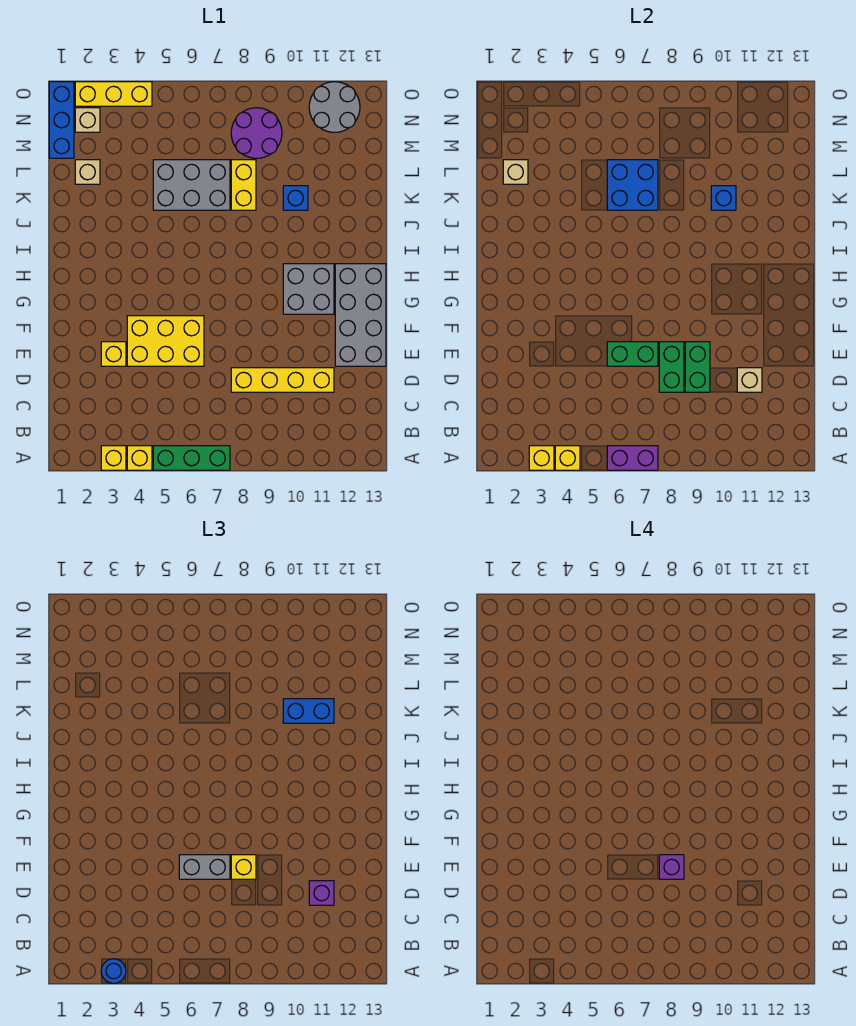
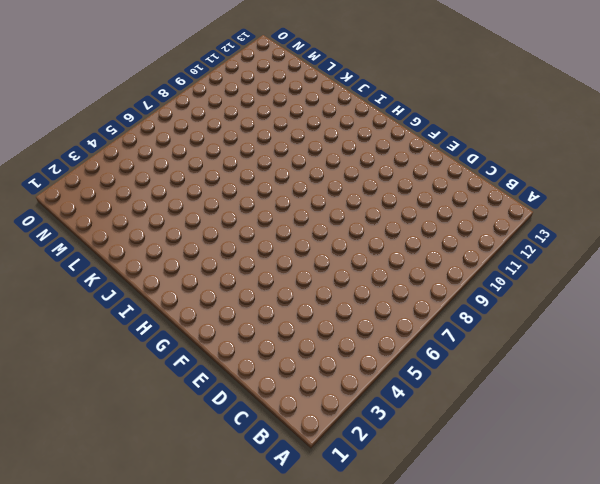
none -> yellow 1x1 brick [101,446,126,470]
none -> yellow 1x1 brick [127,446,152,470]
none -> green 1x3 brick [153,446,230,470]
none -> yellow 1x4 brick [231,368,334,392]

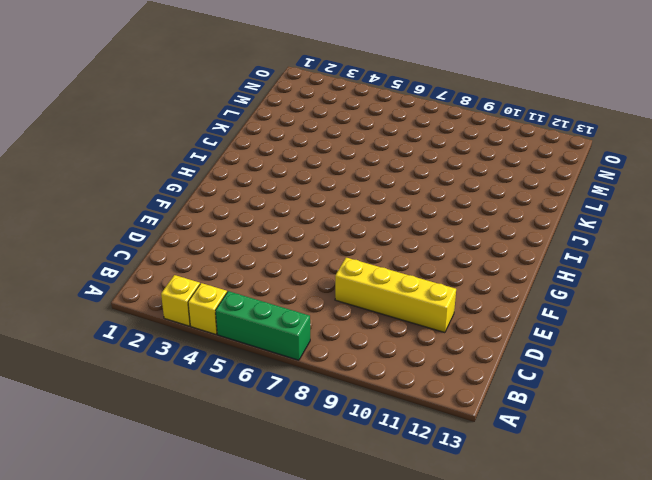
none -> yellow 1x1 brick [101,342,126,366]
none -> yellow 2x3 brick [127,316,204,366]
none -> grey 2x4 brick [335,264,386,366]
none -> grey 2x2 brick [283,264,334,314]

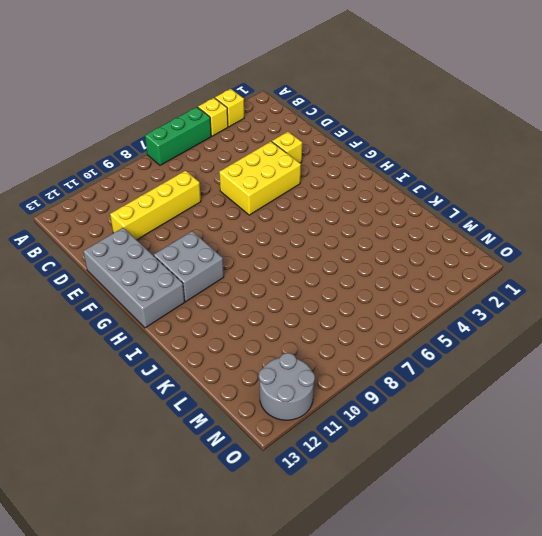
none -> grey 2x3 brick [153,160,230,210]
none -> yellow 1x2 brick [231,160,256,210]
none -> blue 1x1 brick [283,186,308,210]
none -> tan 1x1 brick [75,160,100,184]

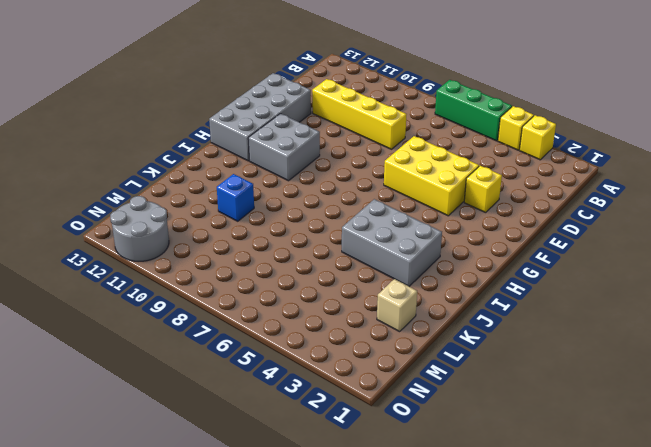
grey 2x3 brick [342,199,442,286] -> grey 2x3 brick moved to [153,160,230,210]
none -> yellow 1x2 brick [231,160,256,210]
none -> blue 1x3 brick [49,82,74,158]
none -> purple 2x2 round brick [231,108,282,158]
none -> tan 1x1 brick [75,108,100,132]

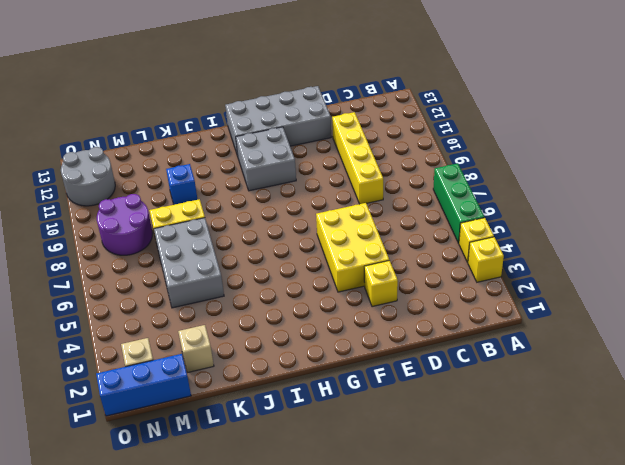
none -> yellow 1x3 brick [75,82,152,106]
none -> yellow 1x1 brick [529,446,554,470]
none -> yellow 1x1 brick [555,446,580,470]
none -> purple 1x2 brick [607,446,658,470]

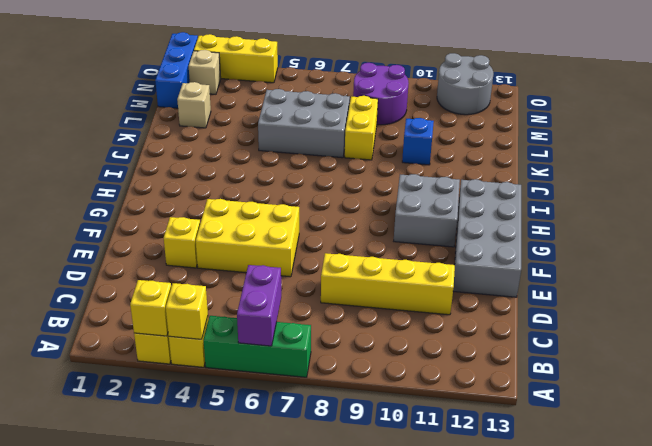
purple 1x2 brick [237,265,281,346] -> purple 1x2 brick turned to [607,446,658,470]
none -> green 1x2 brick [659,342,684,392]
none -> green 1x2 brick [685,342,710,392]
none -> tan 1x1 brick [737,368,762,392]
none -> green 1x2 brick [607,342,658,366]

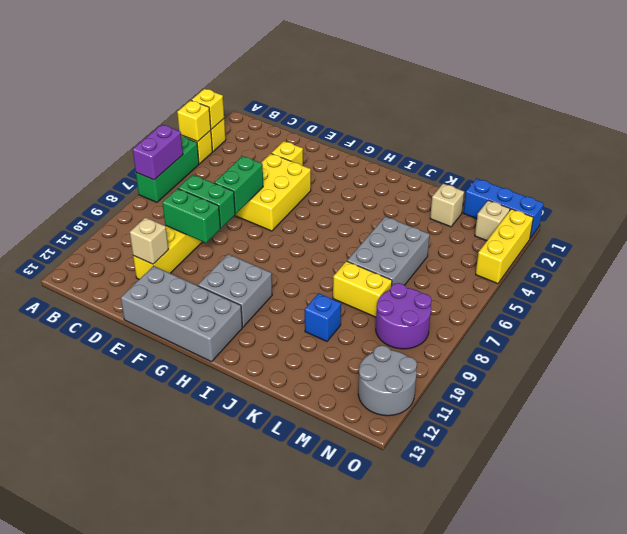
none -> blue 2x2 brick [607,160,658,210]
none -> blue 1x1 brick [711,186,736,210]
none -> tan 1x1 brick [503,160,528,184]
none -> blue 1x1 round brick [101,959,126,983]

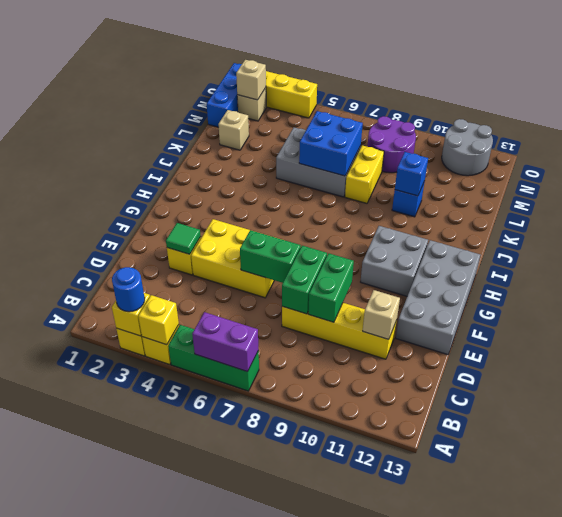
green 1x1 tile [166,223,201,254] -> none
tan 1x1 brick [236,60,266,100] -> tan 1x1 brick moved to [503,160,528,184]
none -> purple 1x1 brick [309,881,334,905]
none -> grey 1x2 brick [179,855,230,879]
none -> yellow 1x1 brick [231,855,256,879]
none -> blue 1x2 brick [283,699,334,723]

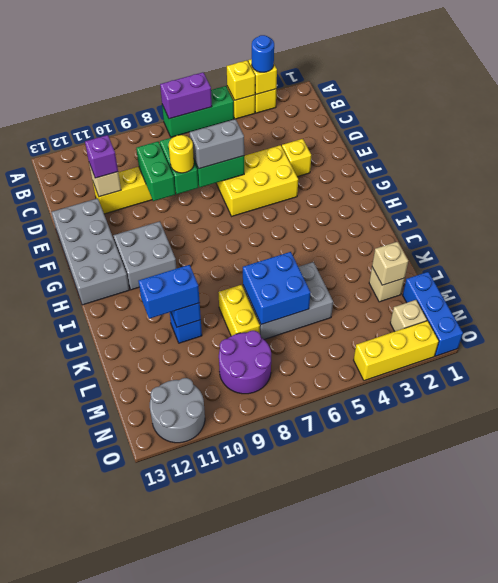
yellow 1x1 round brick [169,135,194,173] -> yellow 1x1 brick [231,855,256,879]
none -> purple 1x1 brick [659,855,684,879]

